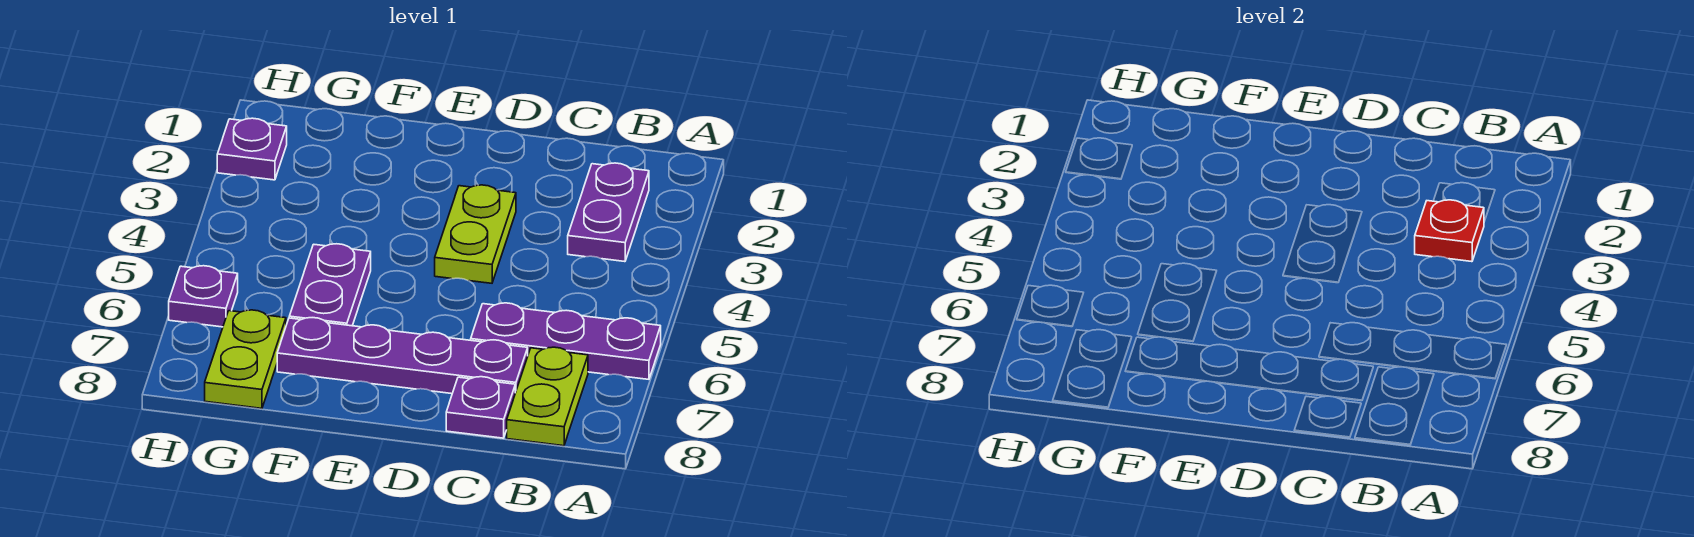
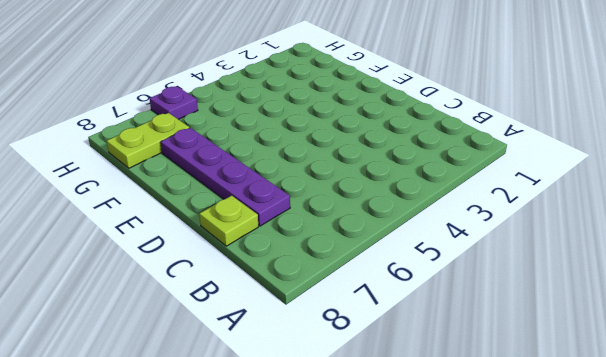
lime 1x1 plate [199,196,258,246] -> purple 1x1 plate [446,377,515,438]
none -> purple 1x3 plate [471,303,661,379]
none -> purple 1x2 plate [568,163,649,262]

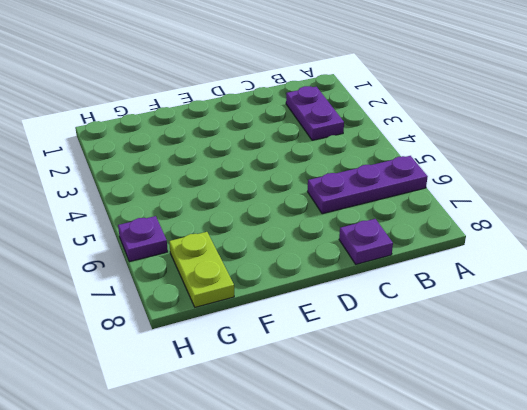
none -> lime 1x2 plate [507,347,588,446]
none -> purple 1x4 plate [277,318,528,394]

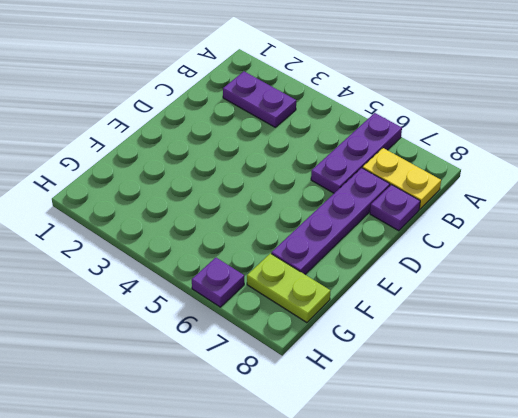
yellow 1x2 plate [363,148,441,209] -> lime 1x2 plate [507,347,588,446]
none -> lime 1x2 plate [435,185,516,283]
none -> purple 1x2 plate [289,244,371,326]

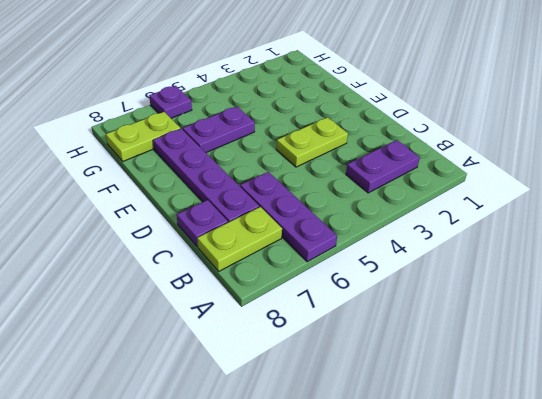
none -> purple 1x1 plate [217,118,287,180]
none -> red 1x1 plate [1415,200,1484,262]

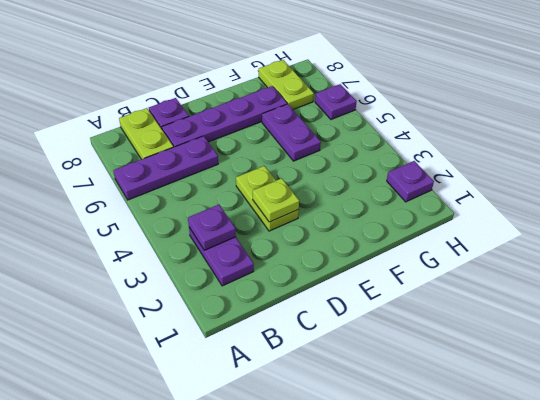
purple 1x1 plate [188,205,236,250] -> red 1x1 plate [1415,200,1484,262]
lime 1x1 plate [253,178,299,222] -> none

